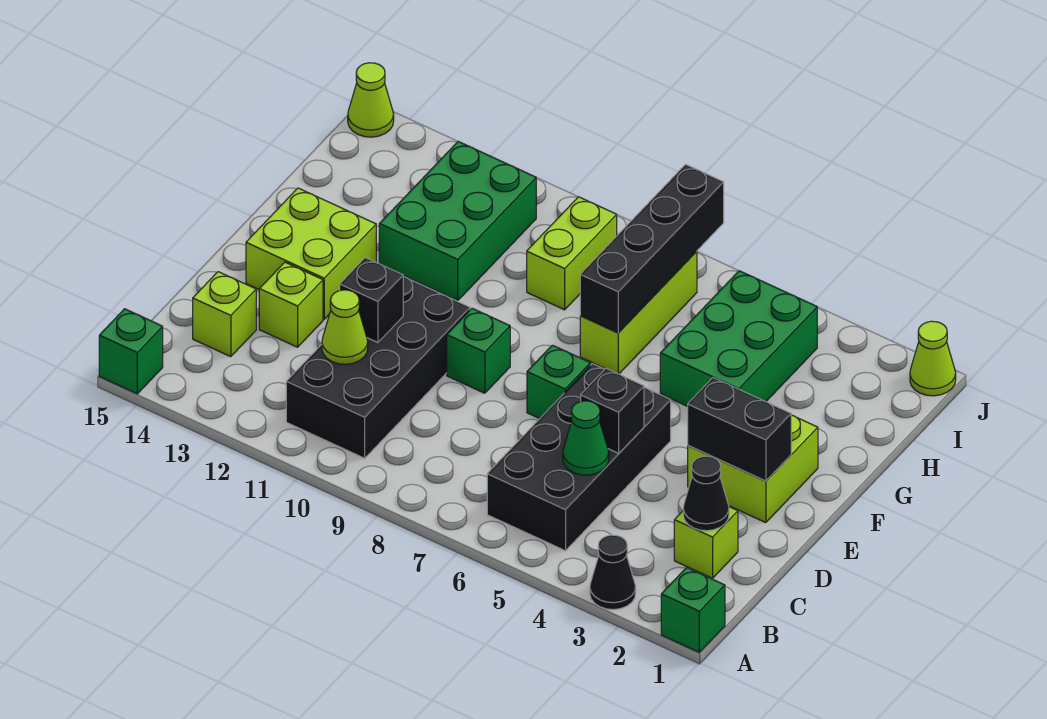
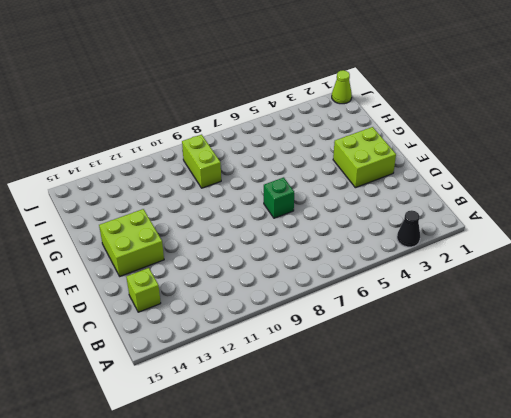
none -> green 1x1 brick [661,567,725,652]
none -> green 1x1 brick [99,309,163,394]
none -> black 2x4 brick [487,364,671,551]

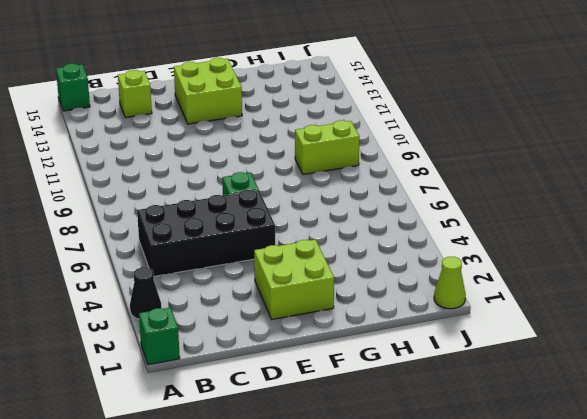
none -> black 2x4 brick [286,277,470,458]
none -> lime 1x1 brick [674,507,738,578]
none -> lime 1x1 brick [259,262,323,347]

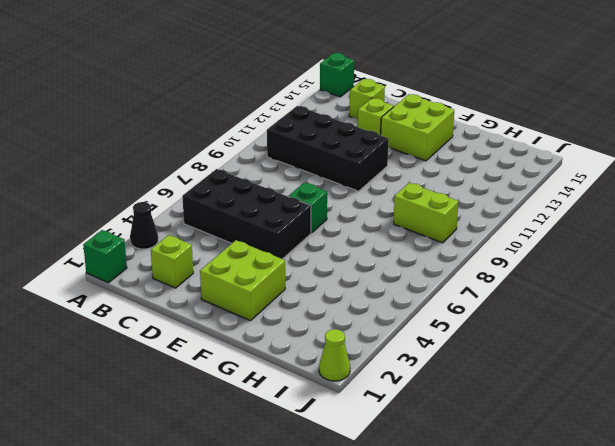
none -> green 1x1 brick [447,308,510,393]
none -> green 2x3 brick [660,271,817,407]
none -> lime 1x3 brick [580,251,697,374]

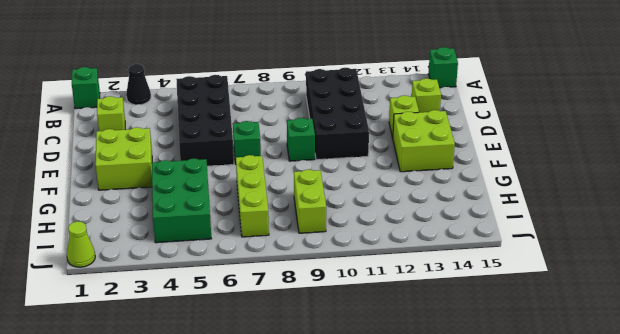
none -> green 2x3 brick [379,142,536,301]
none -> lime 1x1 cone [348,63,394,137]
none -> black 1x1 cone [683,456,729,531]

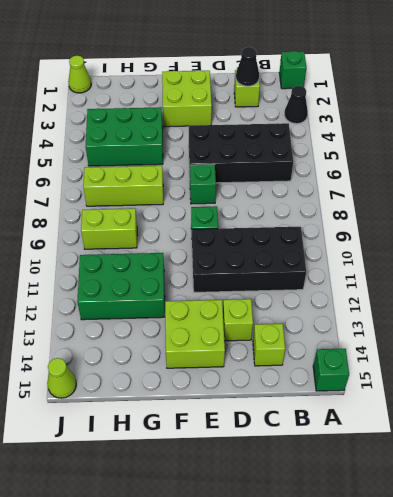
none -> green 1x1 cone [563,401,609,475]
none -> lime 1x1 cone [322,290,368,364]
none -> black 1x1 brick [581,369,644,453]

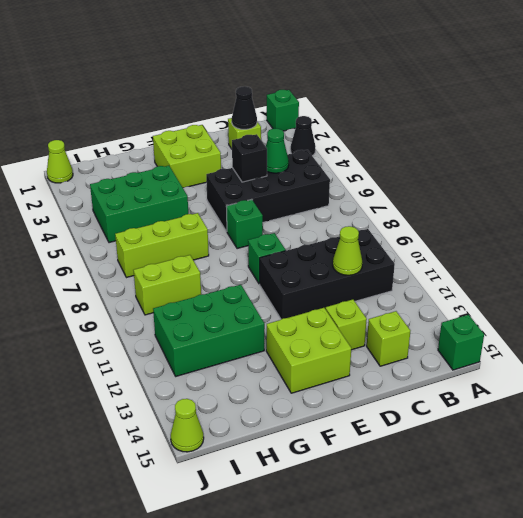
none -> black 1x1 brick [340,258,403,343]
none -> black 1x2 brick [688,378,791,481]
none -> black 1x4 brick [580,164,724,333]

